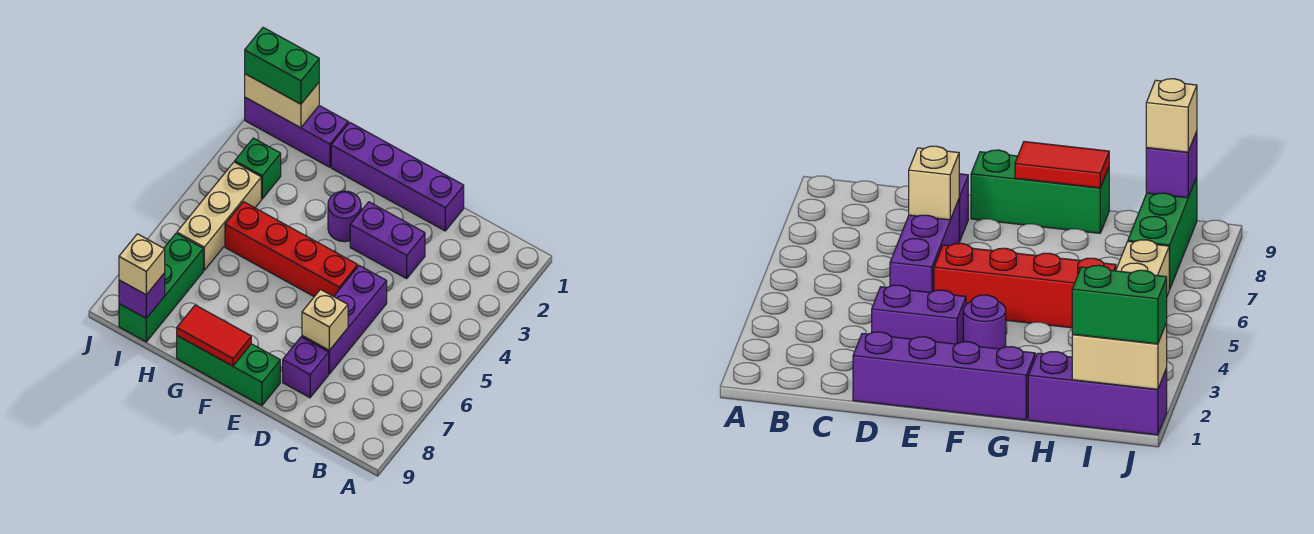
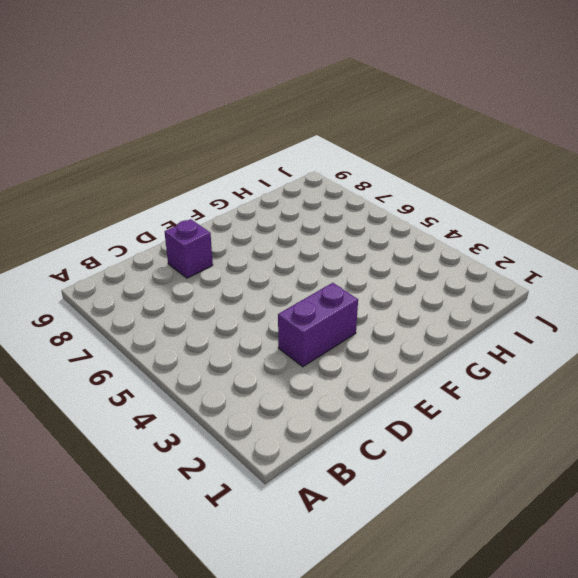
none -> purple 1x4 brick [331,122,464,231]
none -> purple 1x3 brick [302,266,387,374]
none -> red 1x4 brick [225,202,358,297]

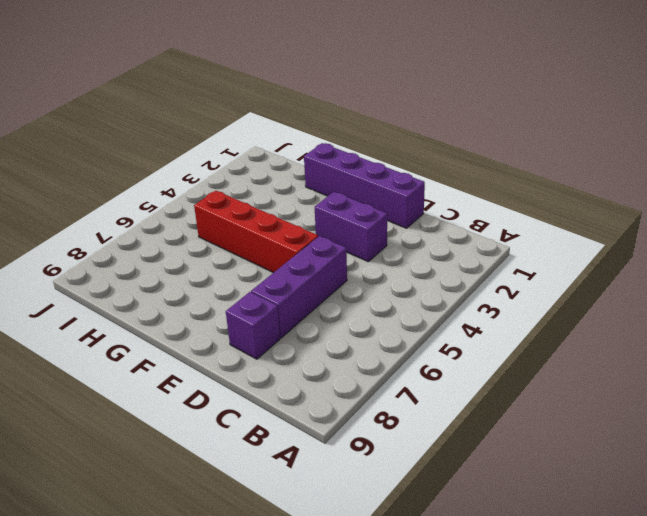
none -> green 1x3 brick [177,336,280,406]
none -> purple 1x1 round brick [328,191,361,242]
none -> purple 1x3 brick [245,98,348,167]

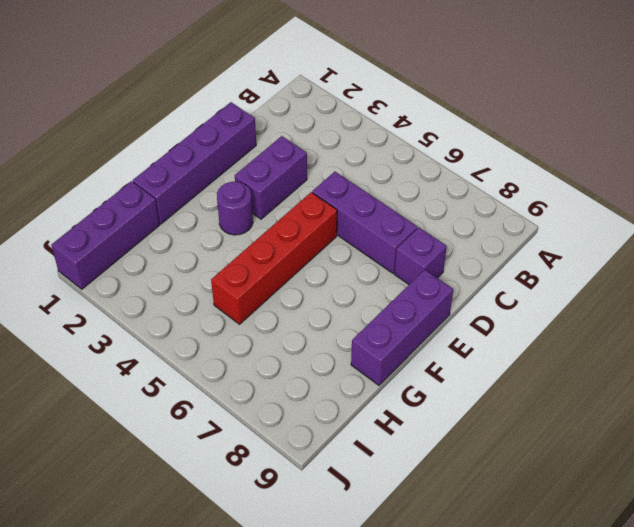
purple 1x3 brick [351,270,453,385] -> green 1x3 brick [177,336,280,406]
none -> green 1x1 brick [235,138,281,199]
none -> tan 1x3 brick [177,162,261,270]
none -> green 1x3 brick [119,234,203,342]

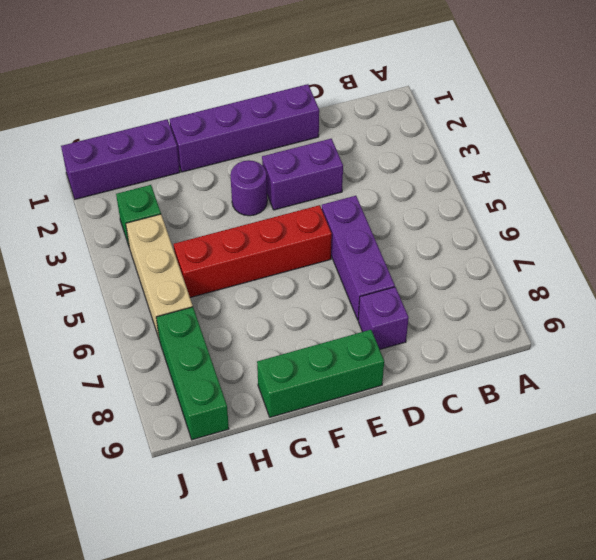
none -> tan 1x1 brick [302,290,348,350]
none -> red 1x2 tile [177,305,251,366]
none -> tan 1x2 brick [245,74,319,128]

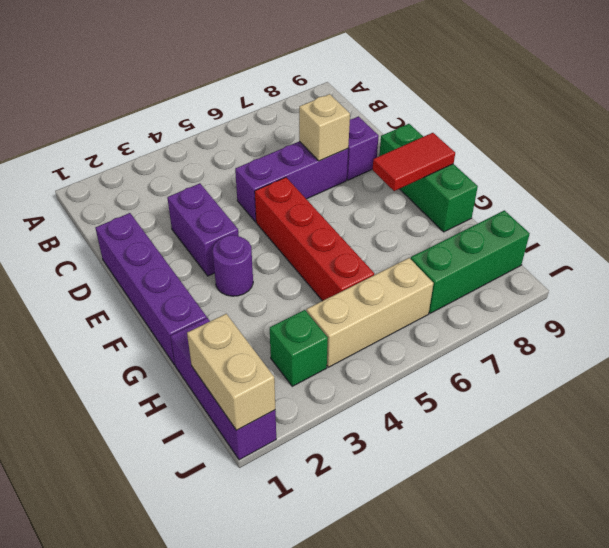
red 1x2 tile [373,133,455,191] -> red 1x2 tile turned to [177,305,251,366]
none -> purple 1x1 brick [119,273,165,318]
none -> green 1x2 brick [245,28,319,104]
none -> tan 1x1 brick [119,234,165,295]

